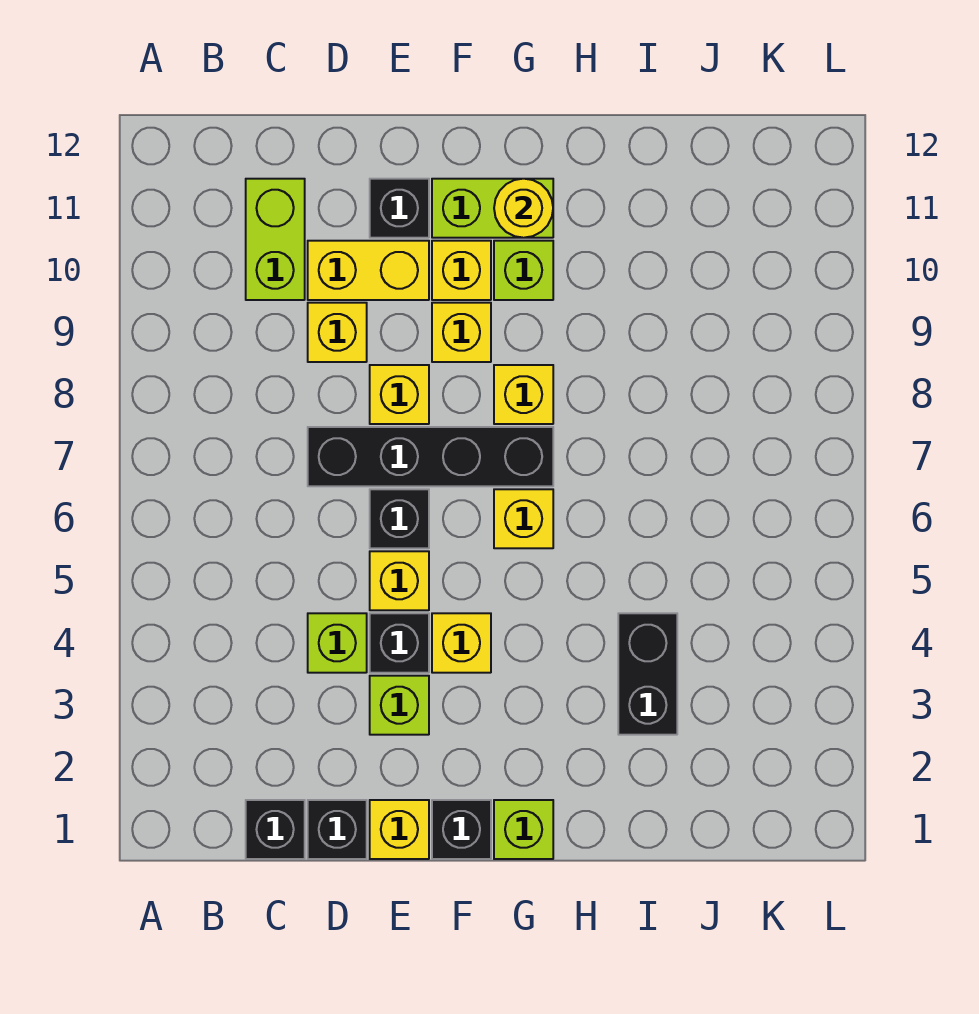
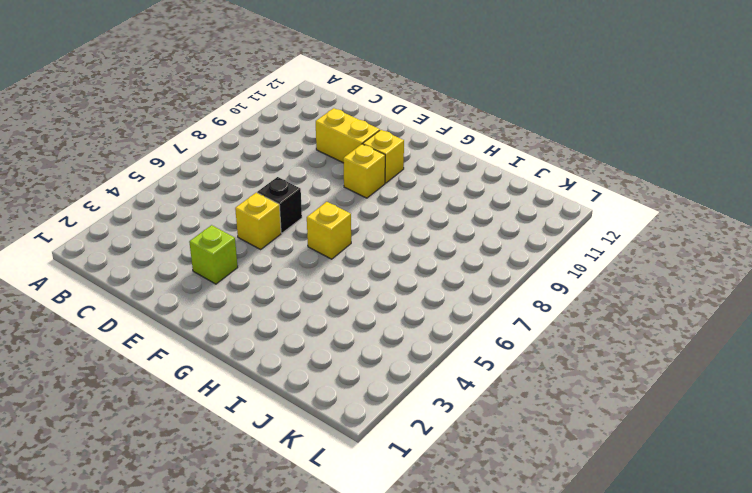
none -> black 1x1 brick [246,800,305,859]
none -> lime 1x2 brick [246,179,305,300]
none -> black 1x1 brick [308,800,367,859]

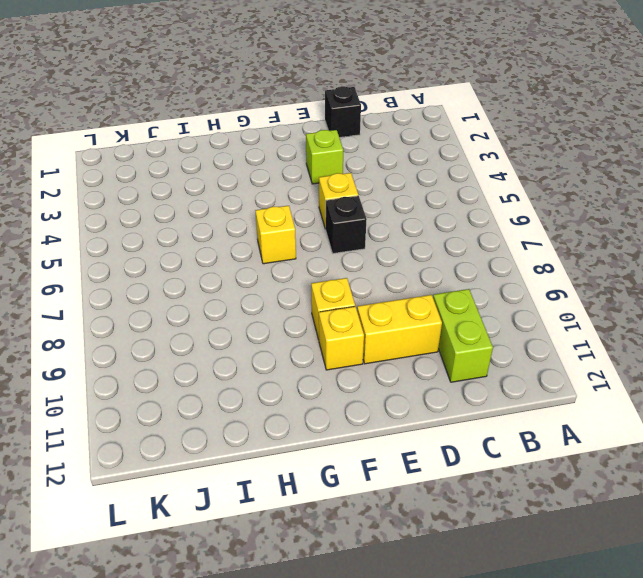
none -> black 1x1 brick [246,800,305,859]
none -> lime 1x1 brick [308,613,367,673]
none -> black 1x4 brick [308,427,553,486]

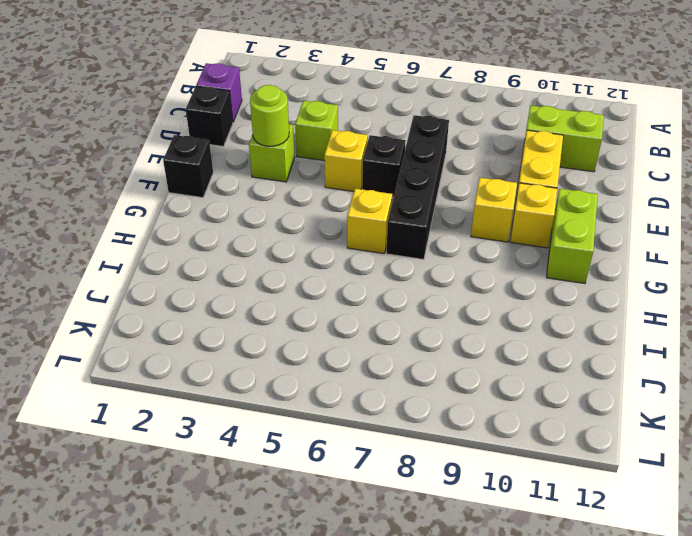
purple 1x1 brick [196,63,242,122] -> black 1x1 brick [246,800,305,859]
lime 1x1 round brick [250,85,289,146] -> none
none -> yellow 1x1 brick [308,303,367,362]
none -> yellow 1x1 brick [370,800,429,859]
none -> black 1x1 brick [370,613,429,673]

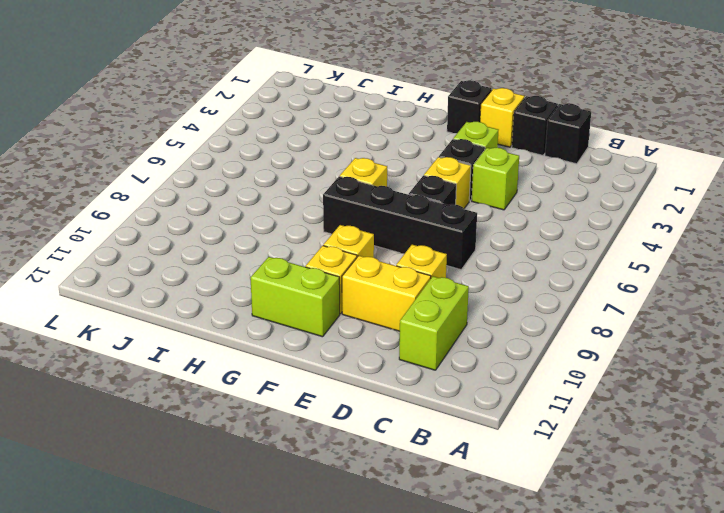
none -> yellow 1x1 brick [370,365,429,424]
none -> black 1x1 brick [370,179,429,238]
none -> yellow 1x1 brick [432,613,491,673]

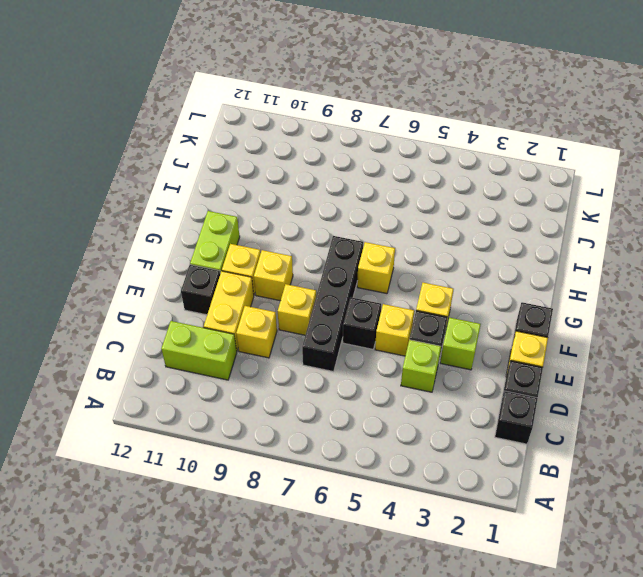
none -> lime 1x1 brick [494,800,553,859]
none -> yellow 1x1 brick [494,365,553,424]
none -> lime 1x1 brick [494,241,553,300]

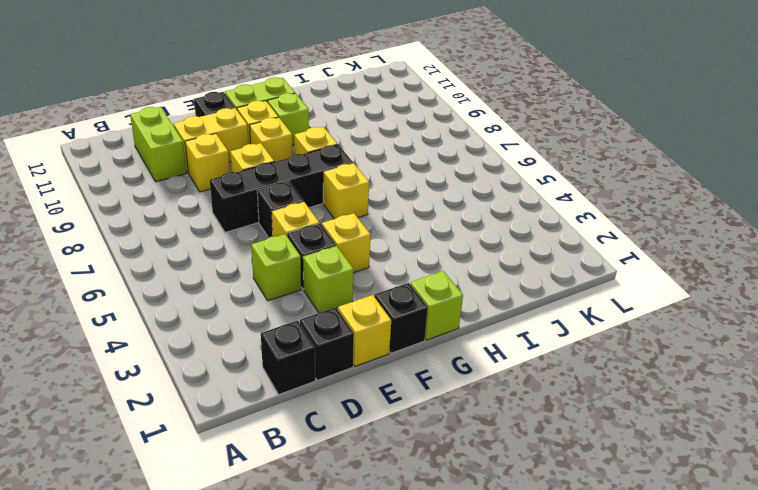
none -> black 1x2 brick [618,613,677,735]
none -> yellow 1x1 round brick [494,179,553,238]

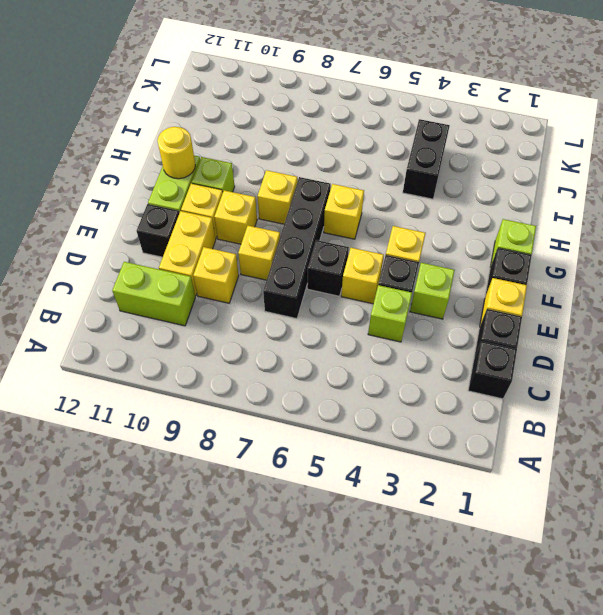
black 1x2 brick [403,119,450,199] -> black 1x2 brick turned to [618,613,677,735]

